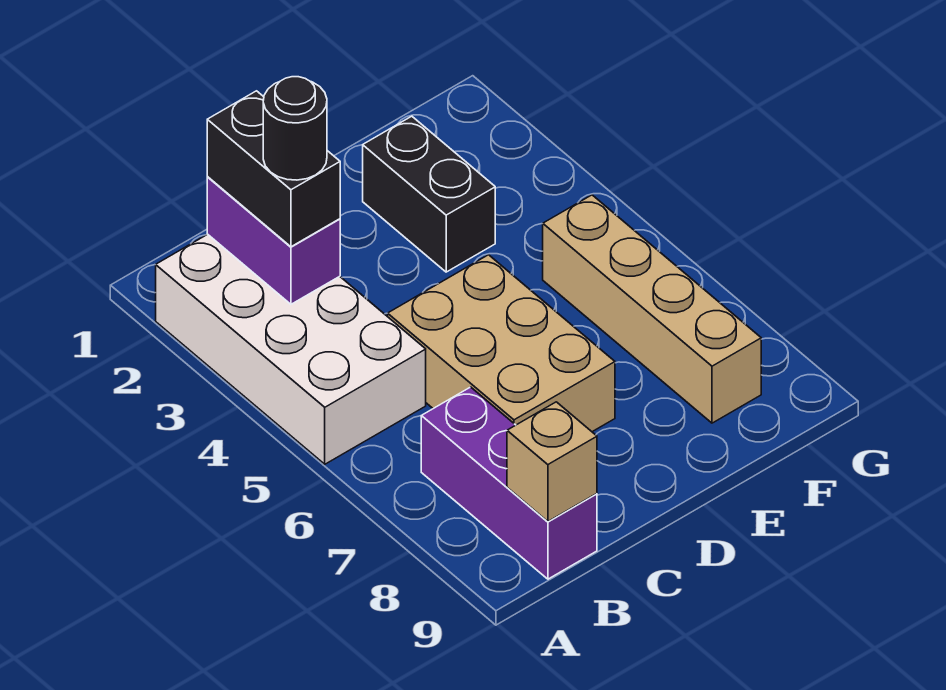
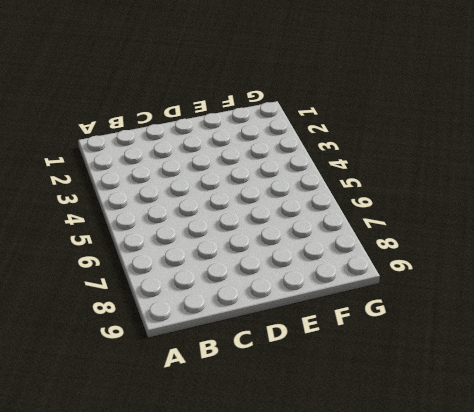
none -> white 2x4 brick [156,234,426,464]
none -> purple 1x3 brick [421,387,597,579]

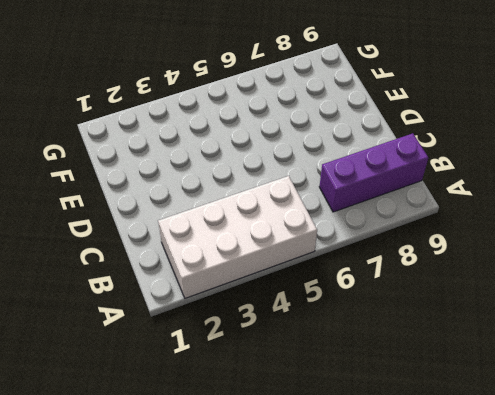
none -> tan 2x3 brick [388,255,615,432]
none -> black 1x2 brick [363,116,495,272]

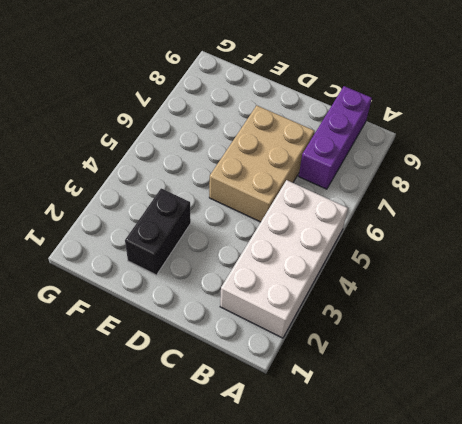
none -> tan 1x4 brick [543,195,761,423]
none -> purple 1x2 brick [207,177,340,304]

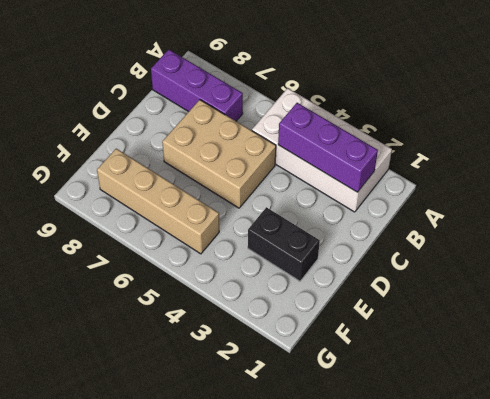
purple 1x3 brick [278,103,378,192] -> purple 1x2 brick [207,177,340,304]
none -> tan 1x1 brick [507,402,597,521]
none -> black 1x2 brick [207,91,340,247]

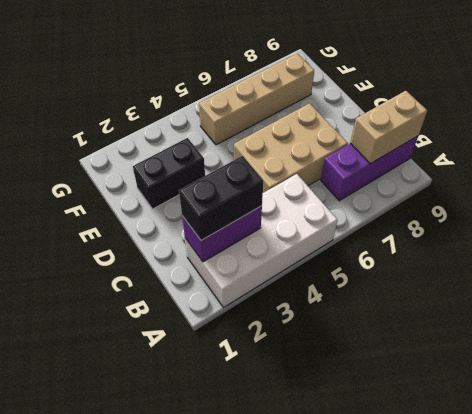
tan 1x2 brick [350,91,427,164] -> tan 1x1 brick [507,402,597,521]
none -> black 1x1 round brick [263,77,327,180]

